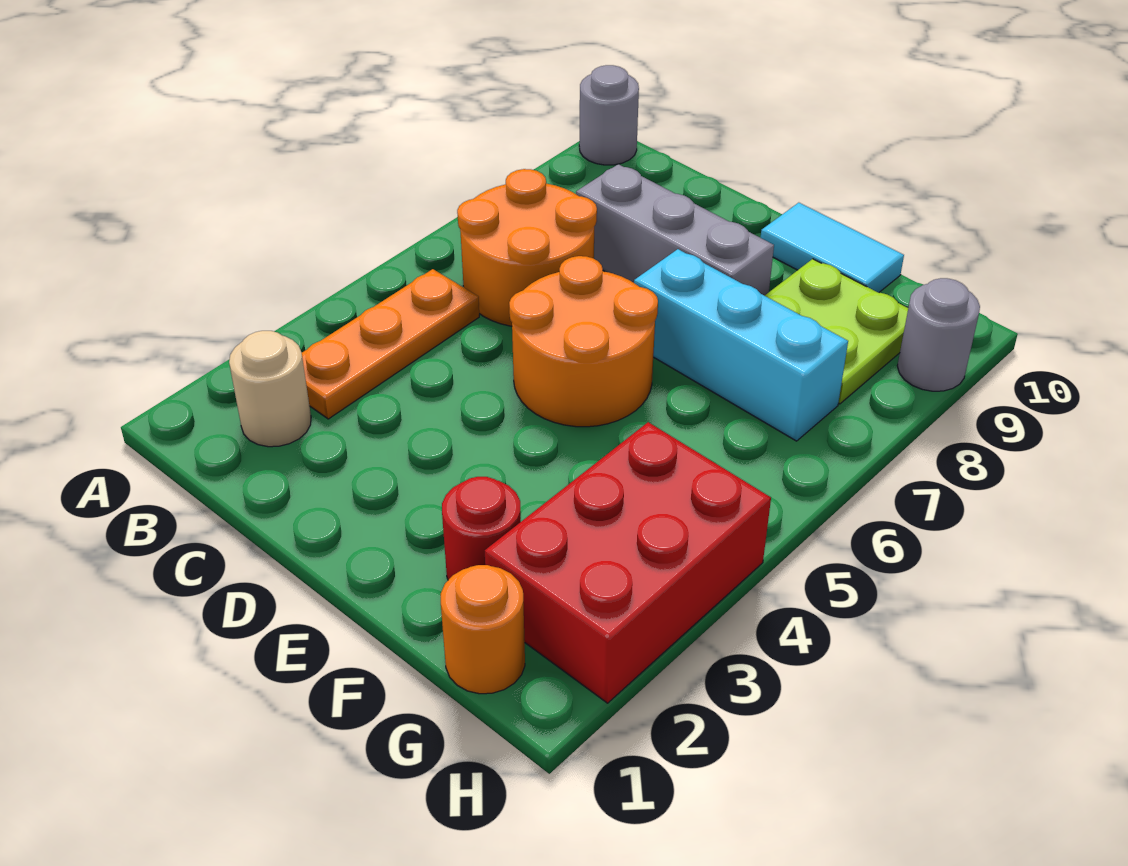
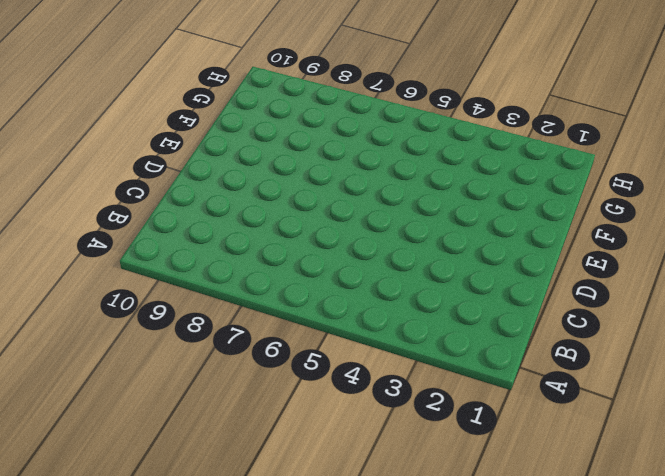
none -> grey 1x1 round brick [579,65,639,165]
none -> tan 1x1 round brick [229,331,311,447]
none -> orange 1x3 plate [302,269,479,419]

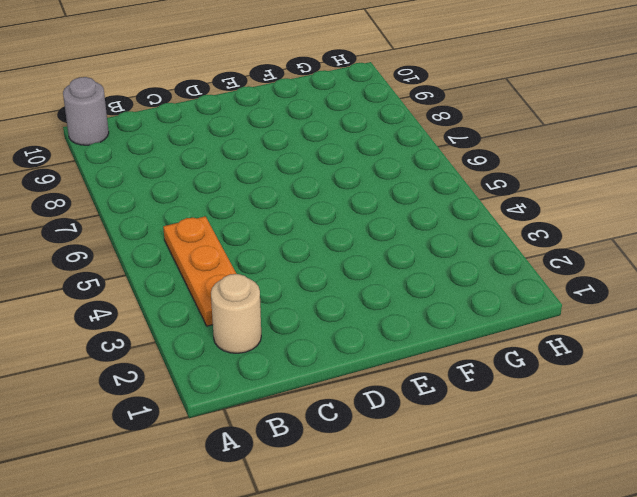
none -> orange 2x2 round brick [457,169,597,326]
none -> grey 1x3 brick [576,164,774,296]
none -> orange 2x2 round brick [509,256,658,427]

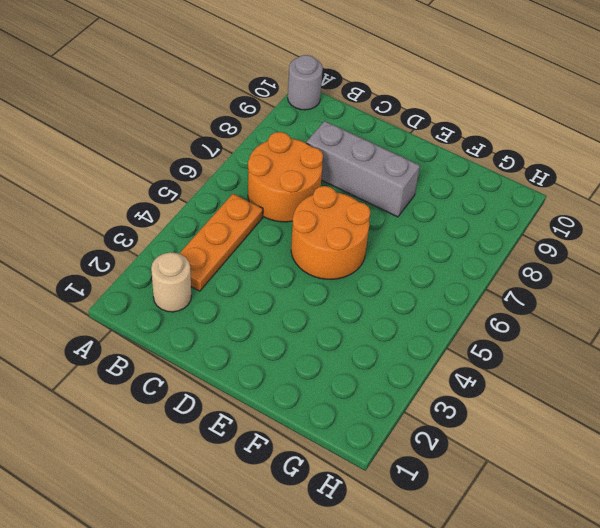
none -> cyan 1x3 brick [634,249,848,441]
none -> cyan 1x2 tile [761,203,904,293]
none -> red 1x1 round brick [442,477,521,580]

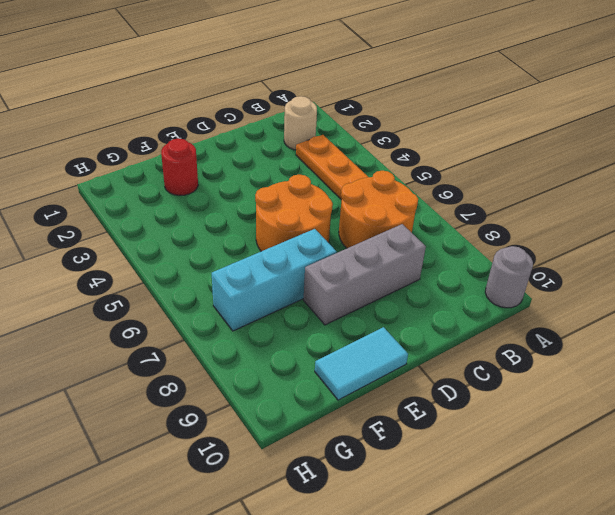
none -> lime 2x2 plate [765,259,908,404]
none -> orange 1x1 round brick [441,565,525,694]
none -> red 2x3 brick [485,422,771,703]

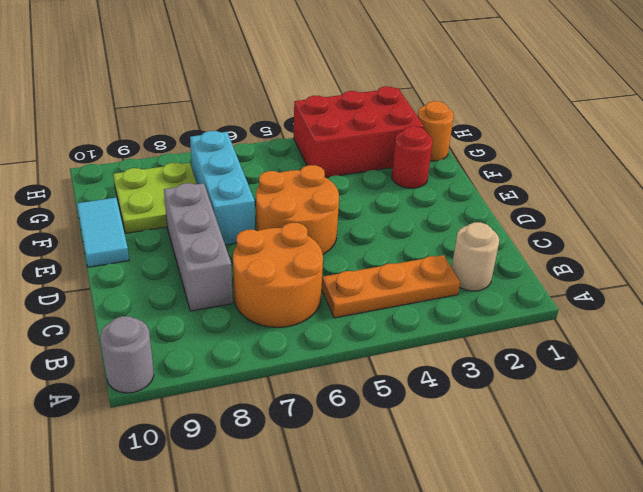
none -> grey 1x1 round brick [897,278,980,391]

